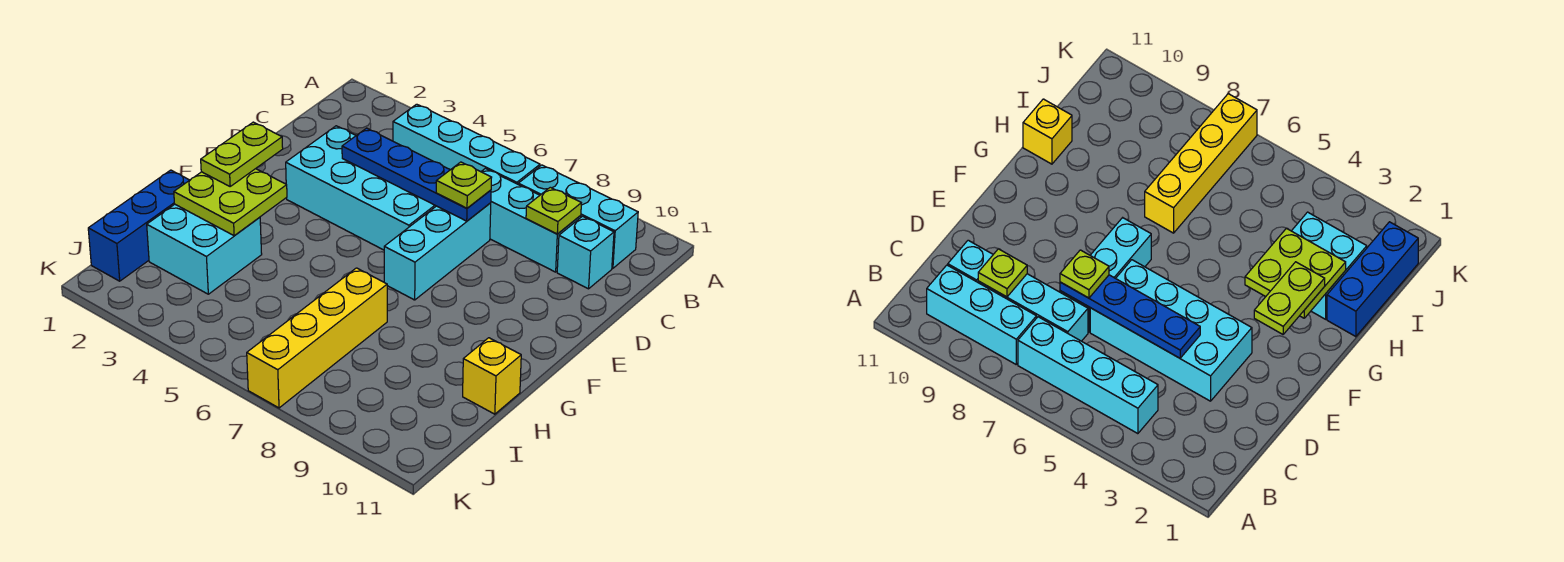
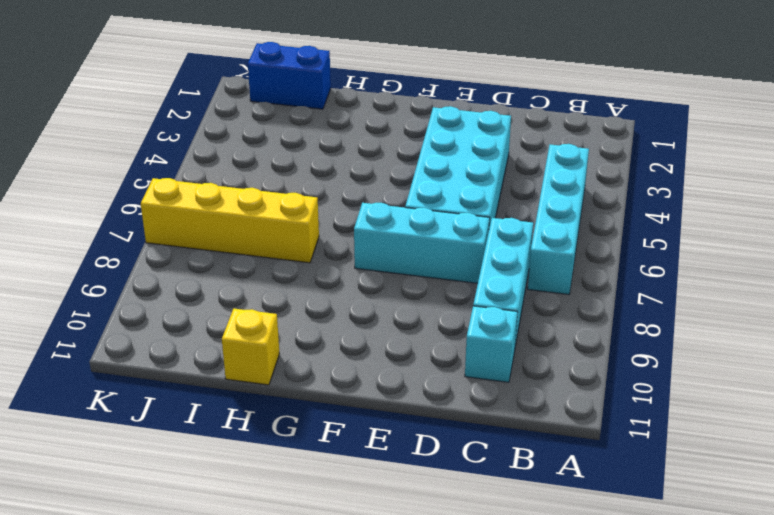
blue 1x2 brick [248,42,331,109] -> blue 1x3 brick [88,170,189,281]
none -> cyan 1x3 brick [518,165,638,268]
none -> cyan 2x2 brick [147,204,262,294]
none -> lime 1x1 plate [526,187,581,234]

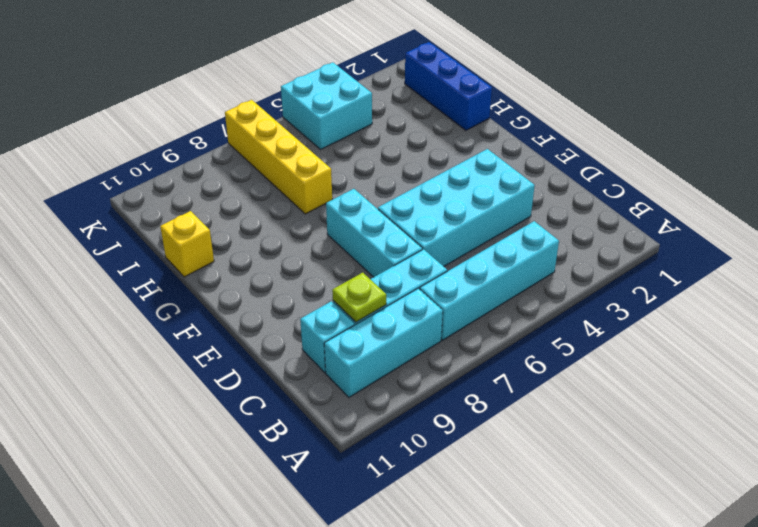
cyan 2x2 brick [281,62,372,149] -> cyan 2x2 brick moved to [147,204,262,294]
none -> blue 1x4 plate [342,128,491,221]
none -> lime 2x2 plate [174,169,287,236]
none -> lime 1x1 plate [436,162,492,208]

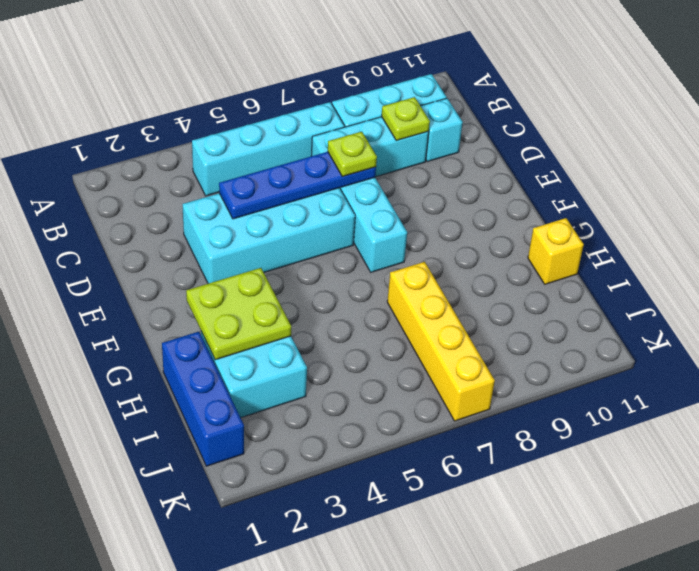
none -> lime 1x2 plate [201,122,283,186]

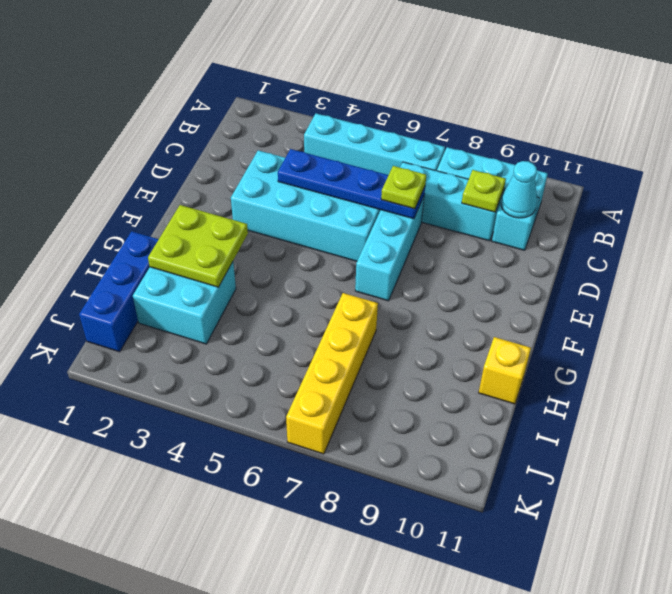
cyan 1x1 cone [501,161,537,218] -> none
none -> lime 1x2 plate [201,122,283,186]

